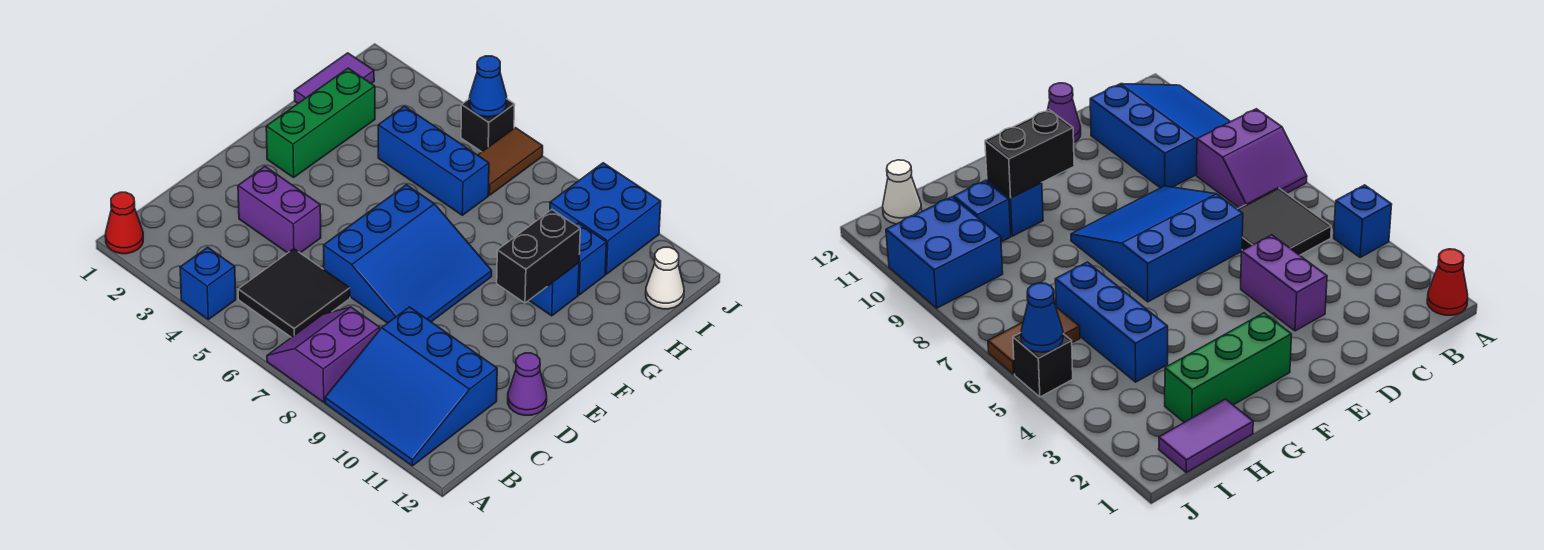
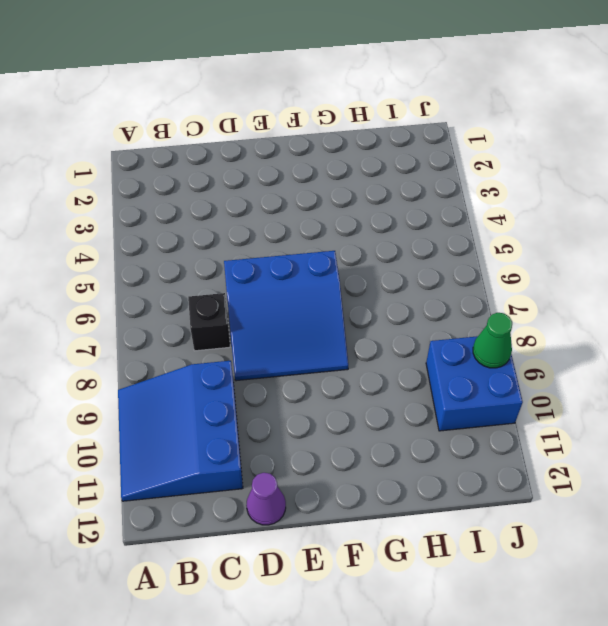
black 1x1 brick [188,293,230,351] -> black 1x1 brick moved to [461,99,515,152]
green 1x1 cone [473,313,512,368] -> none
none -> red 1x1 cone [105,192,143,254]
none -> blue 1x1 brick [180,247,236,319]
none -> purple 2x2 slope [267,307,380,402]

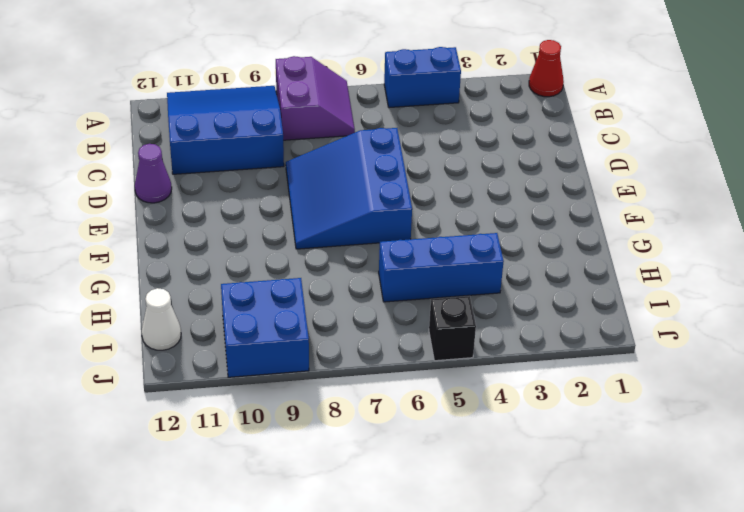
blue 1x2 brick [384,47,461,108] -> blue 1x1 brick [180,247,236,319]
none -> black 2x2 tile [238,249,350,337]
none -> purple 1x2 brick [238,167,321,253]
none -> green 1x3 brick [266,68,375,177]

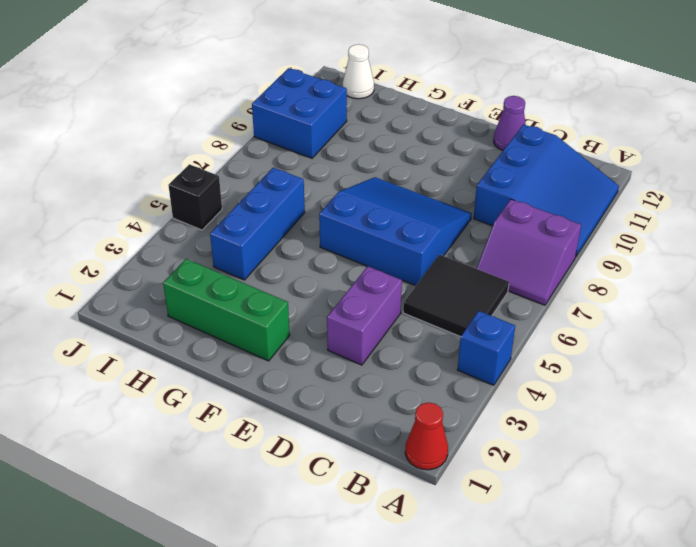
none -> blue 1x1 brick [529,263,579,316]
none -> purple 1x2 tile [294,53,374,103]
none -> blue 1x1 brick [576,223,607,295]

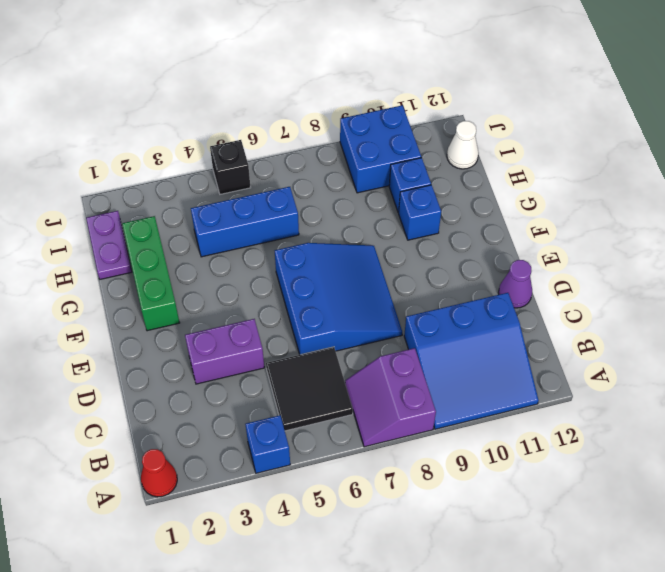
purple 1x2 plate [86,211,132,279] -> purple 1x2 tile [294,53,374,103]
none -> brown 1x2 tile [478,128,543,195]
none -> black 1x2 brick [497,210,580,303]
none -> blue 1x1 cone [469,56,507,117]

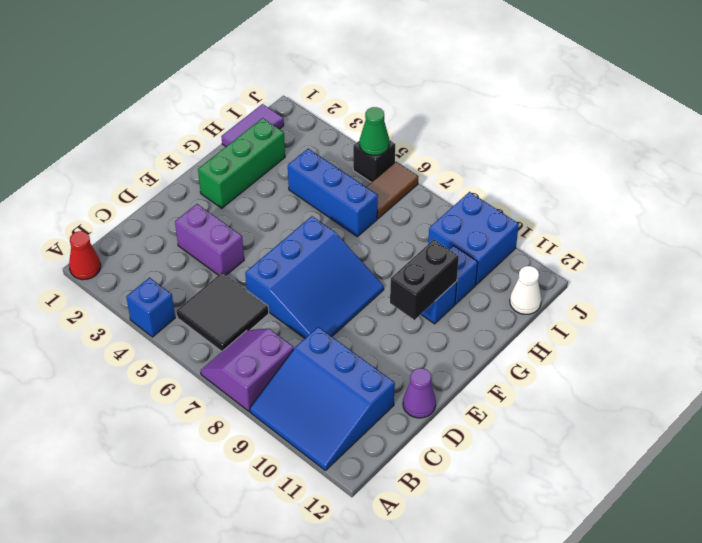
green 1x1 cone [360,107,389,155] -> blue 1x1 cone [469,56,507,117]

